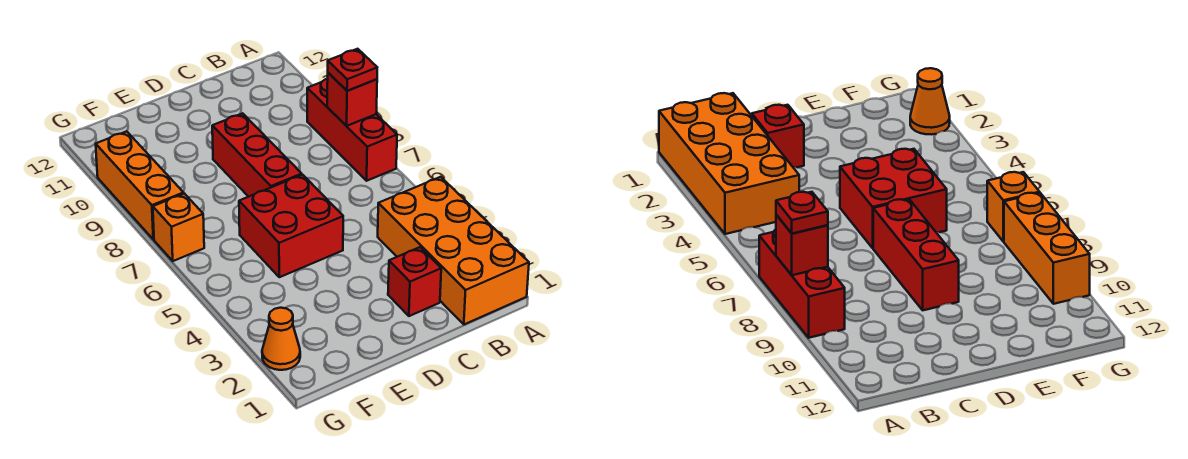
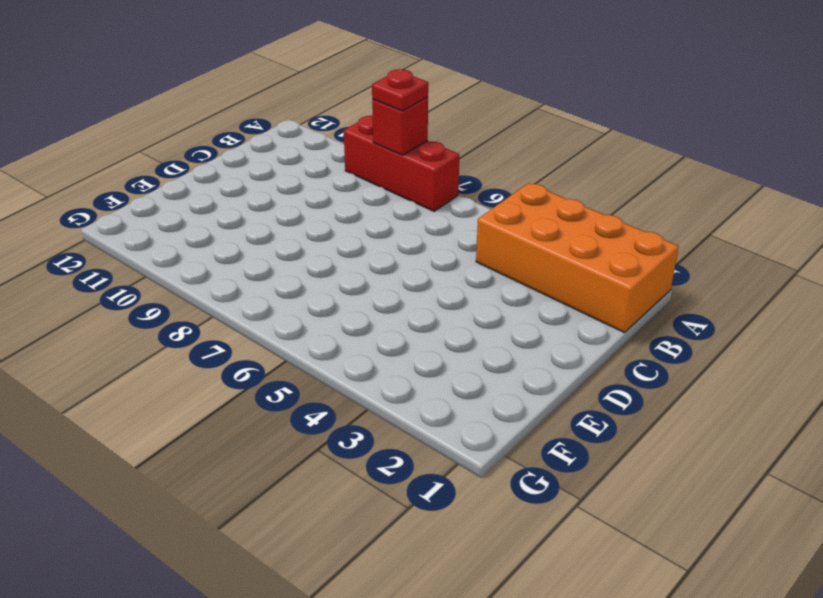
none -> red 1x1 brick [388,247,441,316]
none -> red 2x2 brick [239,175,343,277]

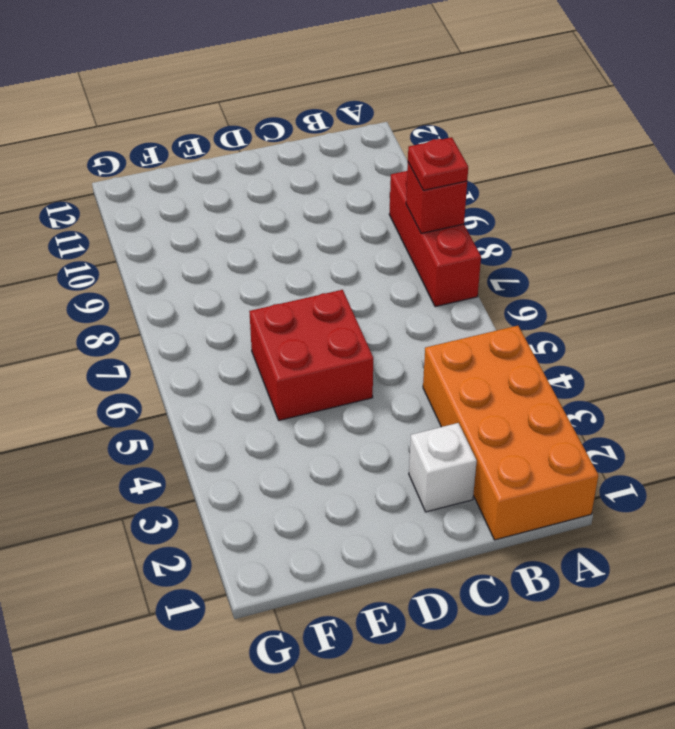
white 1x1 brick [409,423,477,512] -> red 1x1 brick [388,247,441,316]
none -> red 1x3 brick [212,113,302,197]
none -> orange 1x1 cone [262,308,300,370]

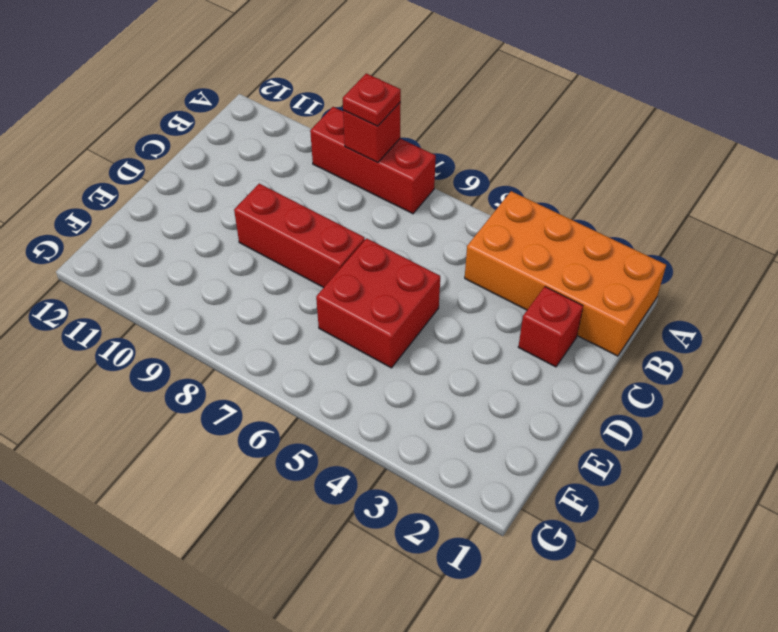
none -> orange 1x1 cone [262,308,300,370]
none -> orange 1x1 brick [153,194,204,261]

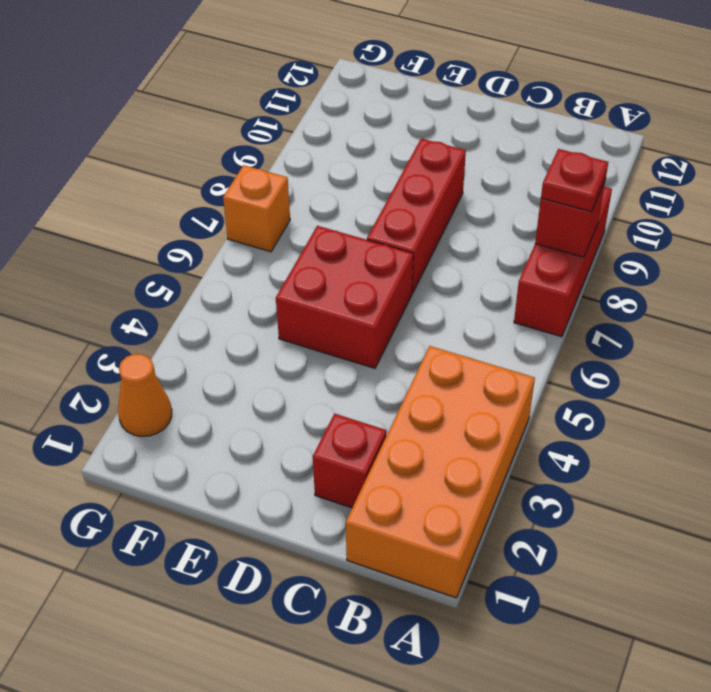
none -> orange 1x3 brick [96,131,184,239]

